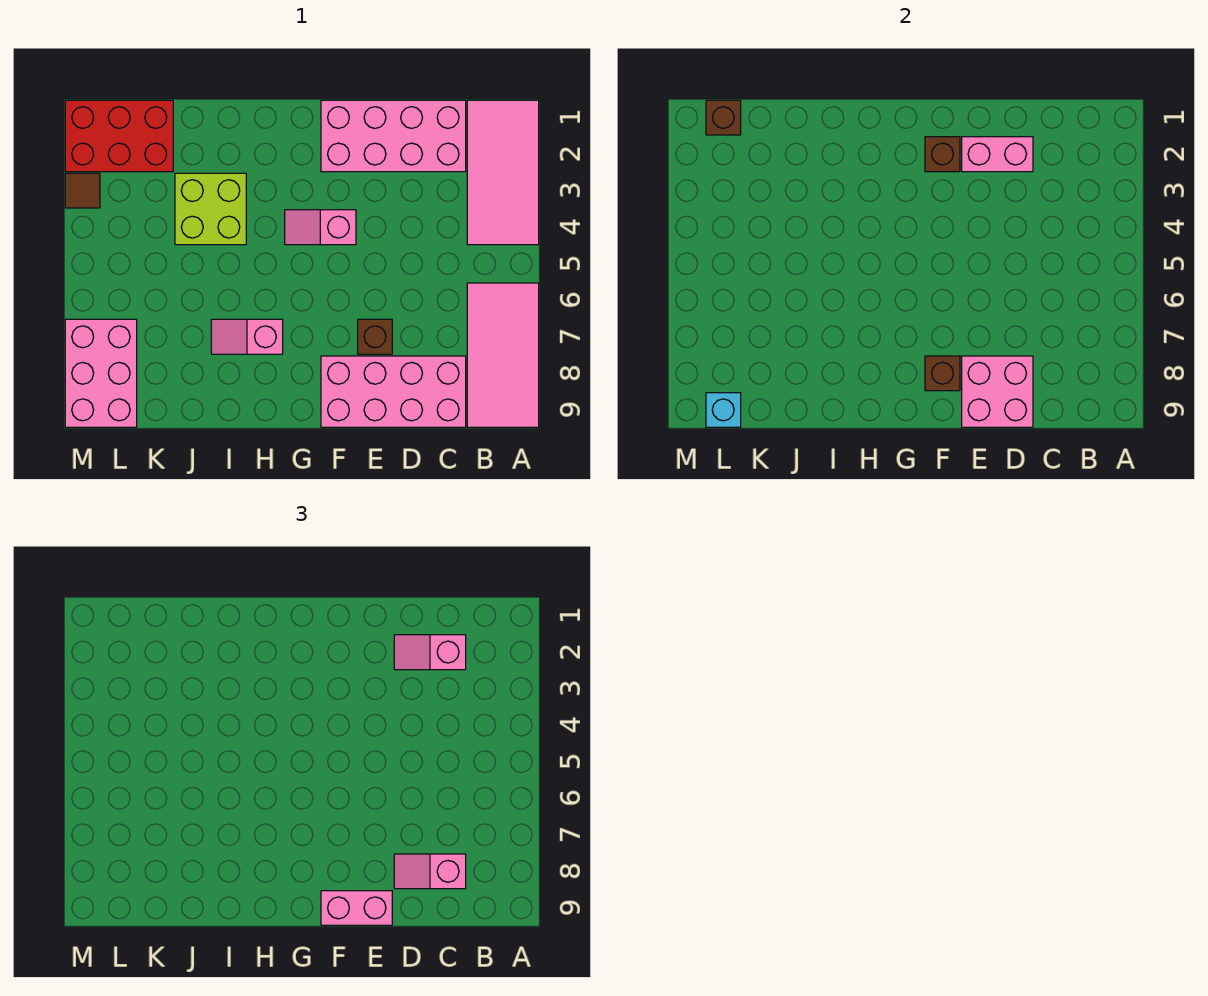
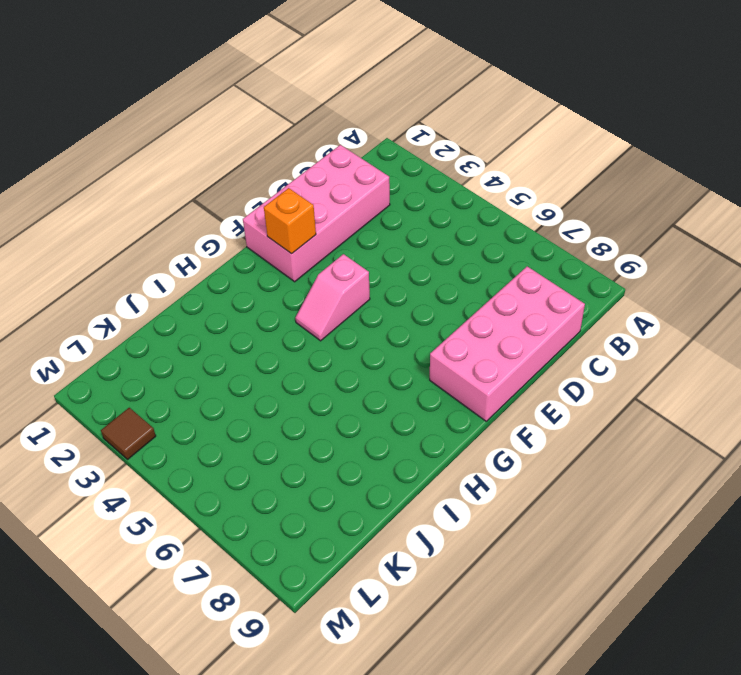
orange 1x1 brick [264,188,316,254] -> brown 1x1 brick [925,137,960,172]
none -> pink 2x4 tile [467,100,539,245]
none -> pink 2x4 tile [467,283,539,427]
none -> brown 1x1 brick [358,319,392,354]

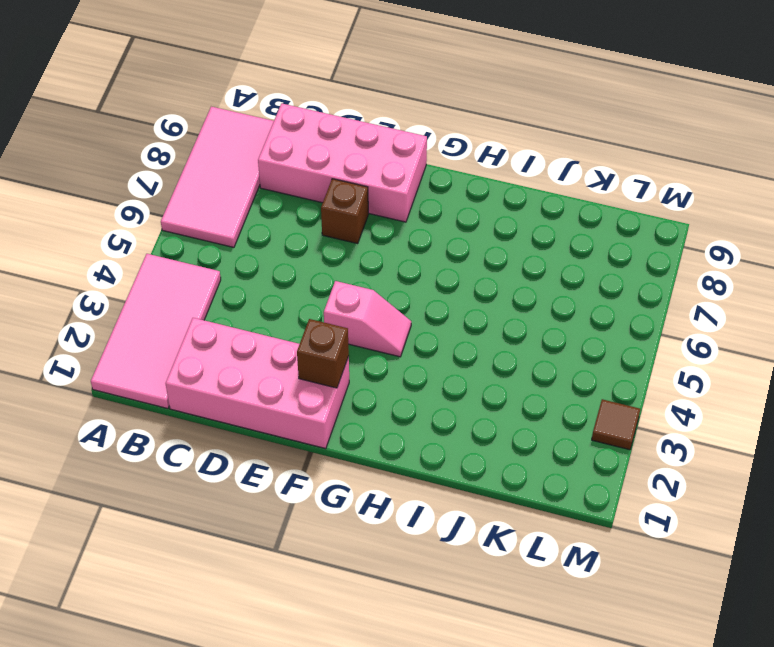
none -> pink 1x2 slope [211,319,283,354]
none -> lime 2x2 brick [175,173,246,245]
none -> red 2x3 brick [65,100,173,172]

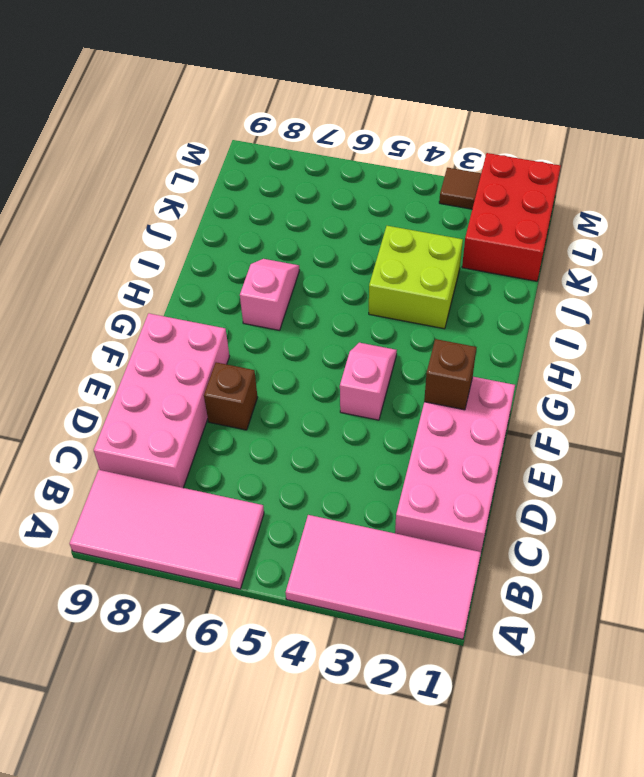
none -> pink 2x3 brick [65,319,137,427]
none -> pink 1x2 brick [962,137,1033,172]
none -> pink 2x2 brick [962,356,1033,427]

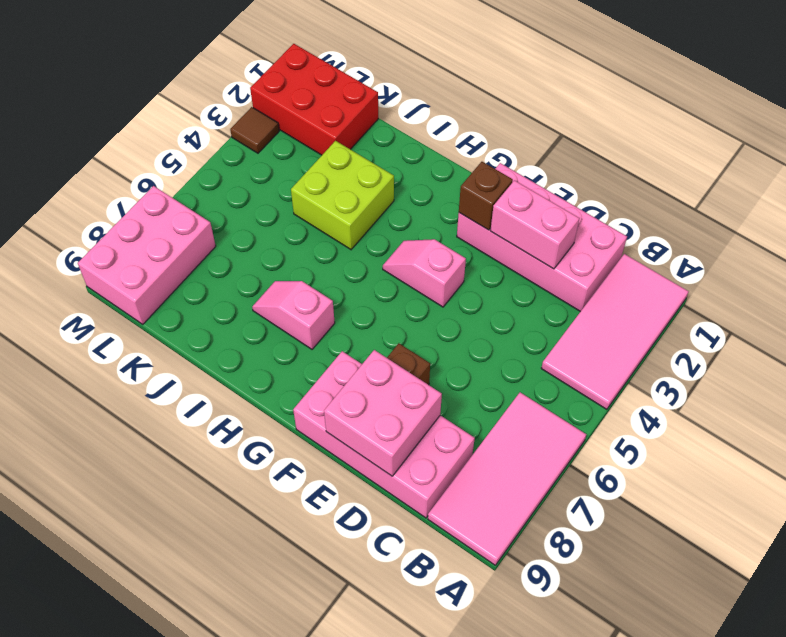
none -> brown 1x1 brick [925,356,960,391]
none -> brown 1x1 brick [706,100,741,135]
none -> cyan 1x1 brick [706,393,741,427]

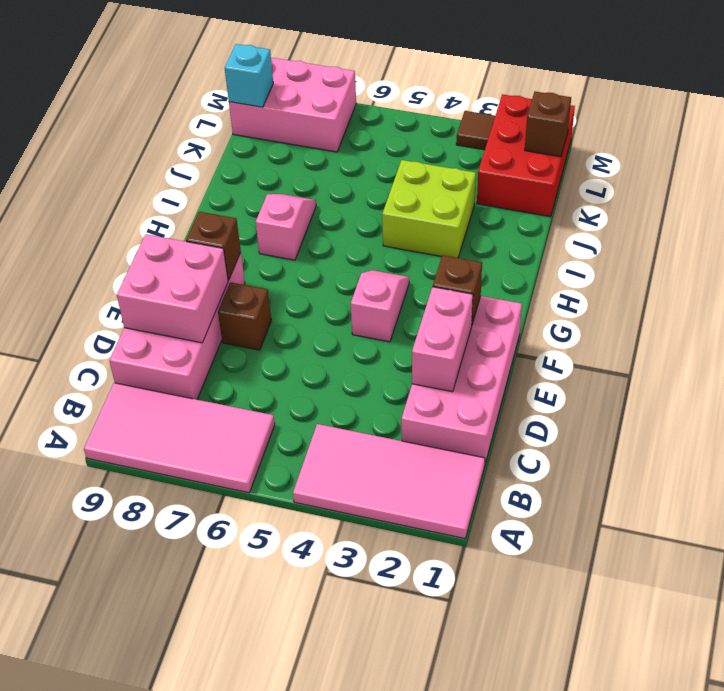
none -> pink 1x2 slope [394,635,466,670]
none -> pink 1x2 slope [394,854,466,889]
none -> pink 1x2 brick [321,891,392,925]

